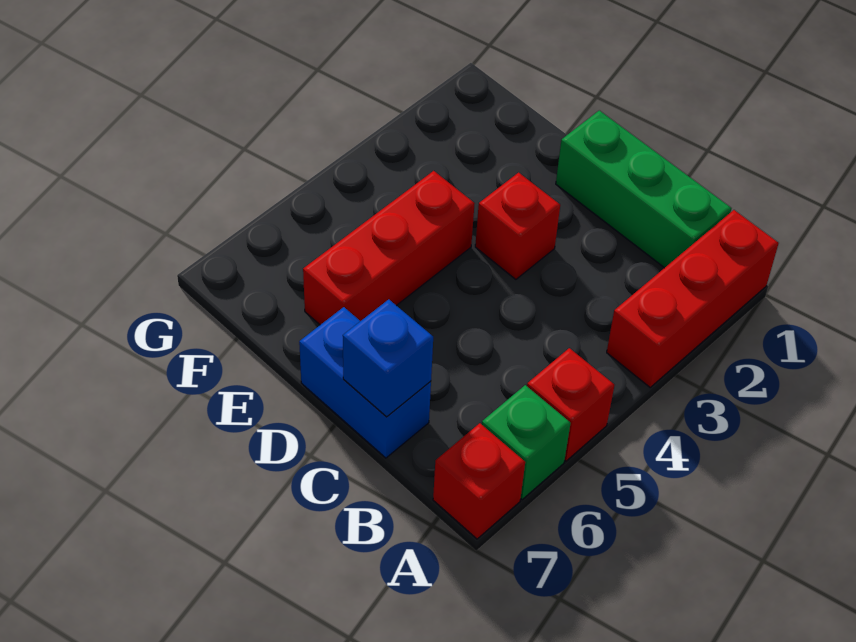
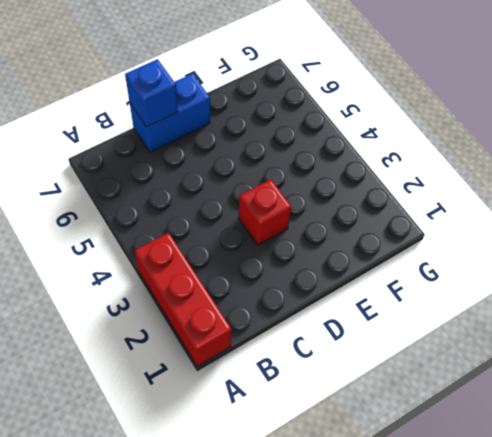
none -> red 1x1 brick [527,348,614,461]
none -> green 1x1 brick [482,385,571,499]

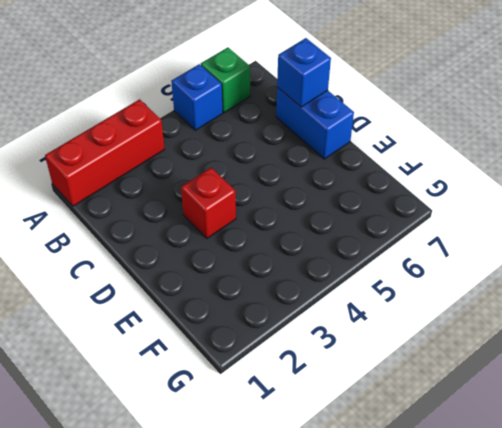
blue 1x1 brick [171,64,223,130] -> red 1x1 brick [527,348,614,461]
none -> red 1x1 brick [433,423,525,539]
none -> green 1x3 brick [556,110,731,268]

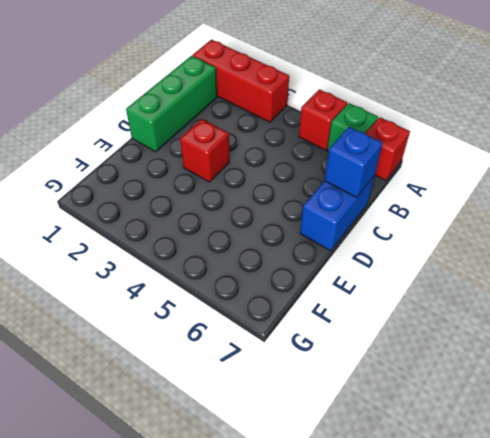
none -> red 1x3 brick [303,171,475,325]

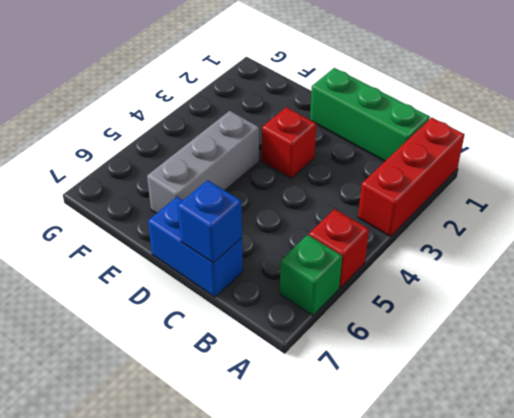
grey 1x3 brick [147,111,259,213] -> red 1x3 brick [303,171,475,325]
none -> red 1x1 brick [433,423,525,539]

